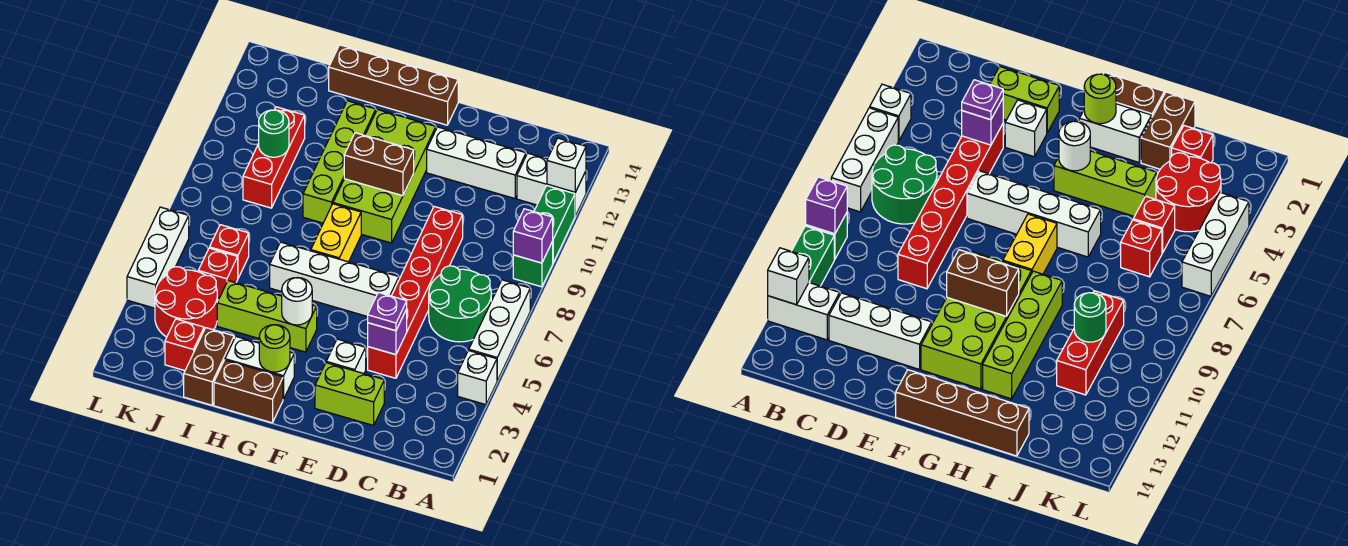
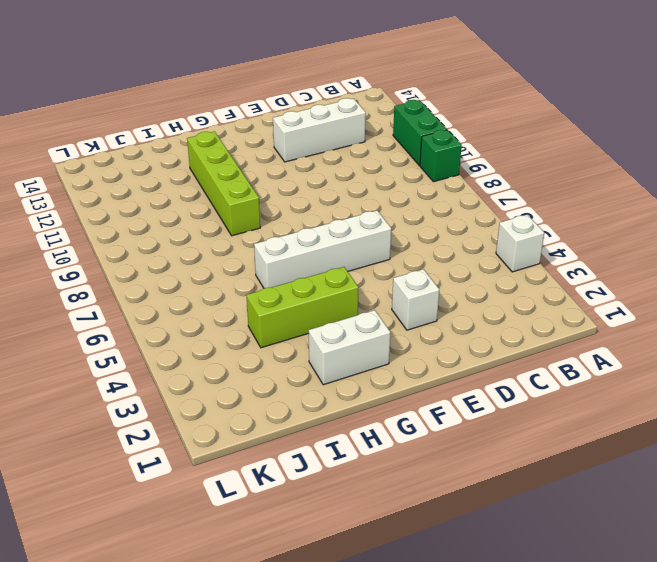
none -> white 1x3 brick [469,280,530,381]
none -> white 1x2 brick [517,153,586,216]
none -> green 2x2 round brick [429,266,491,342]
none -> lime 1x2 brick [315,363,384,425]

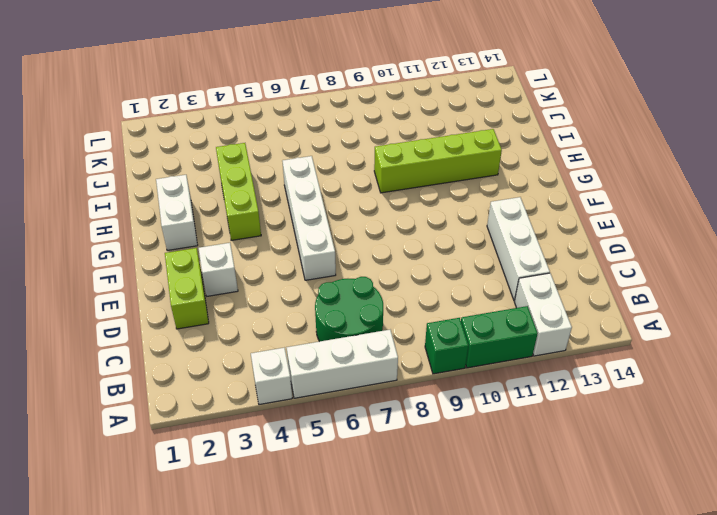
none -> red 1x6 brick [368,207,463,378]
none -> lime 2x4 brick [333,109,436,243]
none -> brown 1x4 brick [329,45,458,125]
none -> brown 1x2 brick [214,360,283,423]

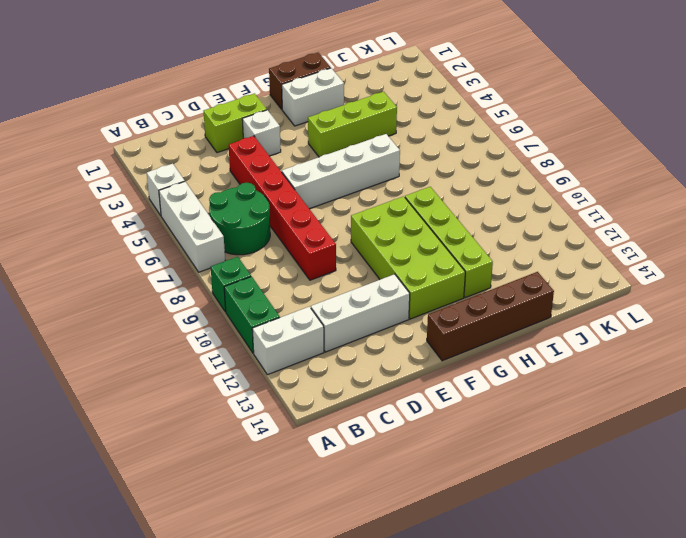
none -> yellow 1x2 brick [311,204,361,262]
none -> brown 1x2 brick [184,328,234,405]
none -> red 1x1 brick [165,319,204,371]
none -> red 2x2 round brick [155,267,217,337]

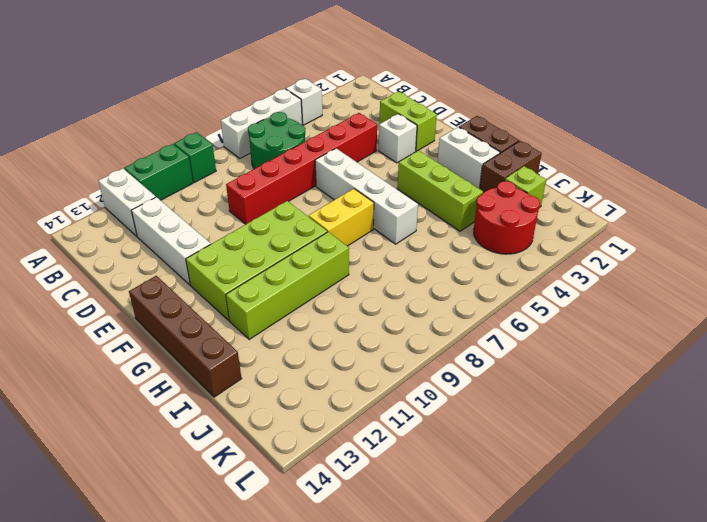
lime 1x1 brick [505,166,546,207] -> red 1x1 brick [165,319,204,371]
none -> red 1x1 brick [198,248,238,300]
none -> red 1x1 brick [210,225,249,278]
none -> red 1x3 brick [243,107,305,208]
none -> white 1x3 brick [127,207,189,308]

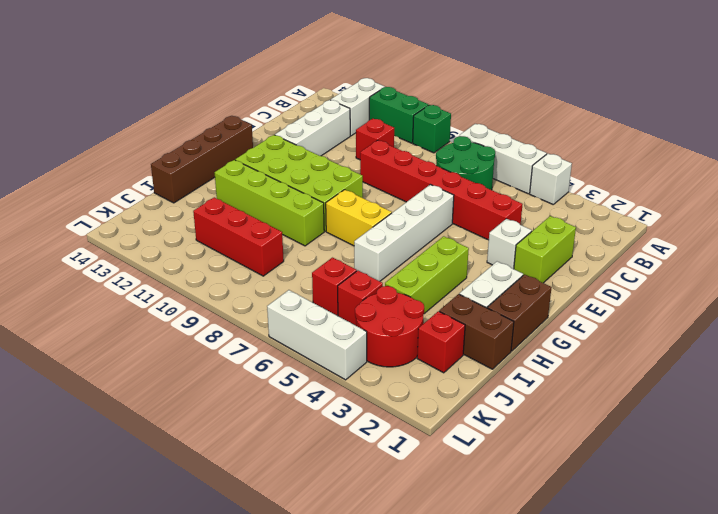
red 1x1 brick [356,119,394,160] -> none
none -> purple 1x1 brick [513,209,553,263]
none -> white 1x1 brick [547,138,586,192]
none -> purple 1x1 brick [368,309,407,355]
none -> brown 1x2 brick [344,133,414,196]

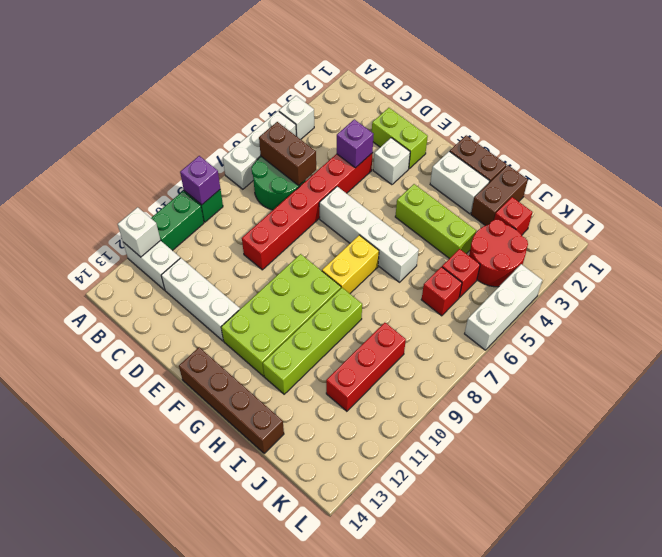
brown 1x2 brick [259,122,316,186] -> brown 1x2 brick moved to [344,133,414,196]
none -> lime 1x1 round brick [259,325,290,372]
none -> white 1x1 round brick [282,278,312,325]
none -> green 1x1 round brick [259,110,289,157]
none -> purple 1x1 plate [368,292,407,331]

